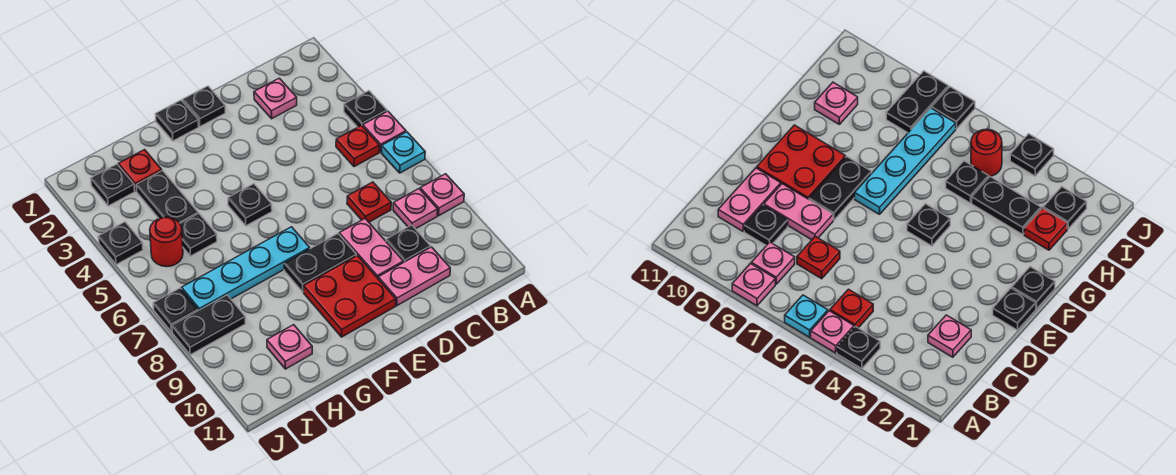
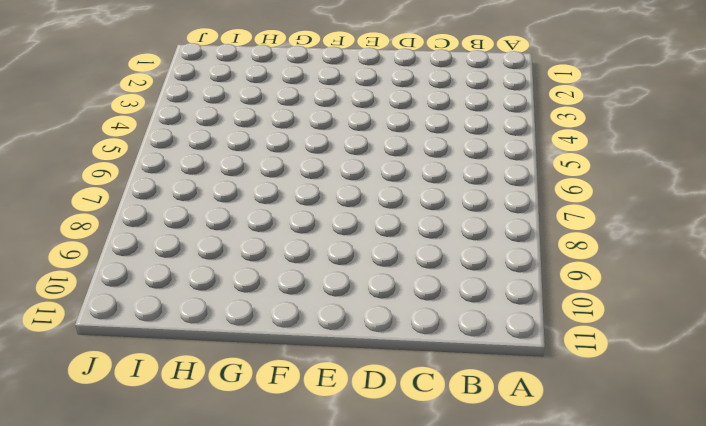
none -> black 1x1 plate [344,91,387,127]
none -> pink 1x1 plate [363,111,406,152]
none -> cyan 1x1 plate [382,132,425,173]

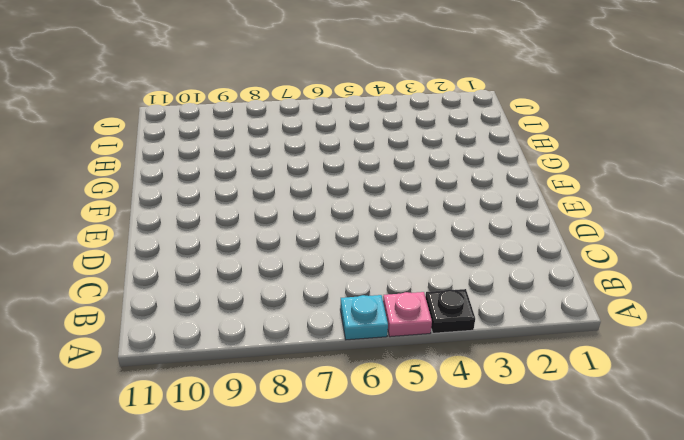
none -> pink 1x1 plate [420,174,464,216]
none -> red 1x1 plate [336,125,380,167]
none -> pink 1x1 plate [393,189,438,229]

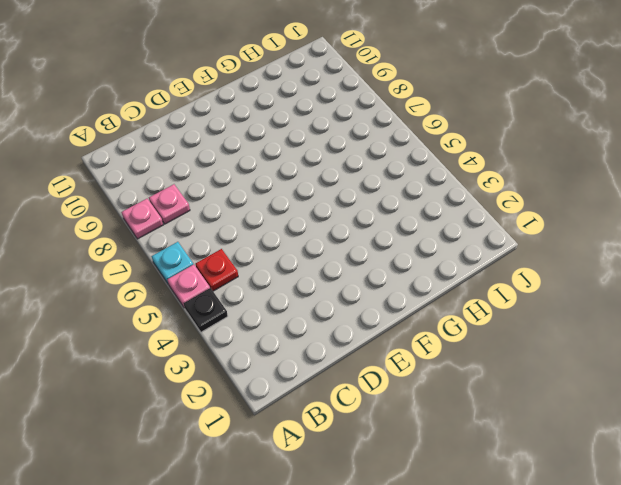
none -> pink 1x1 plate [254,78,297,119]
none -> red 1x1 plate [347,182,391,222]
none -> black 1x1 plate [386,225,430,262]

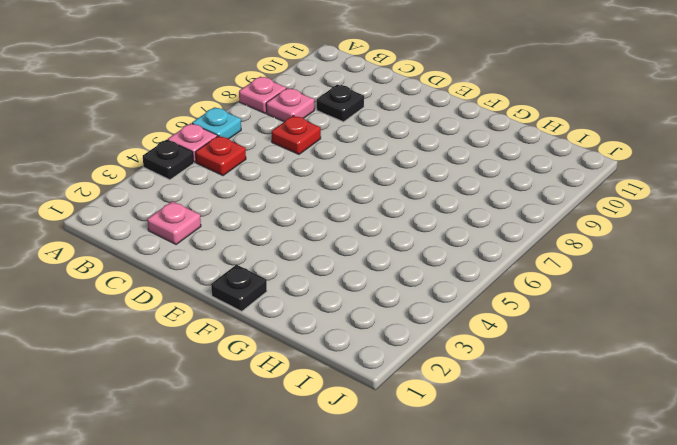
none -> pink 1x2 plate [378,247,450,306]
none -> pink 1x2 plate [339,219,403,278]
none -> black 1x1 plate [183,86,225,127]

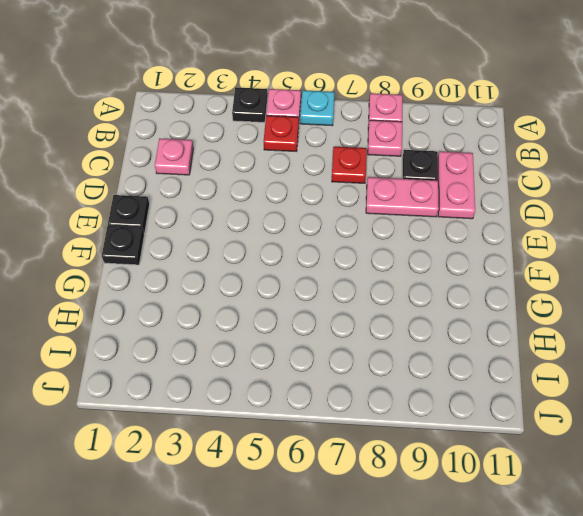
none -> black 1x2 plate [284,234,356,292]
none -> red 2x2 plate [304,255,396,337]
none -> black 1x1 plate [228,184,272,226]

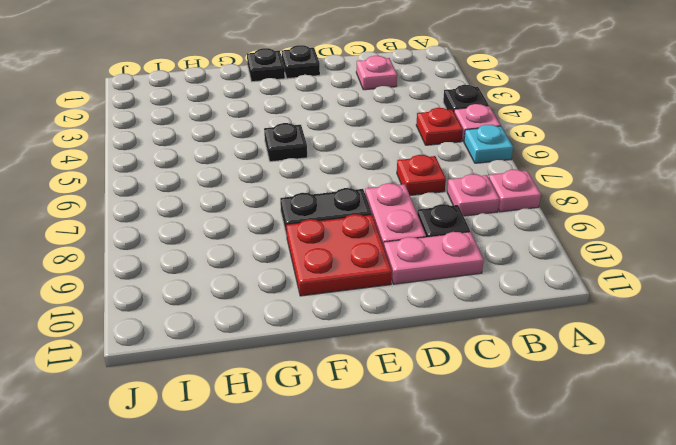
none -> cyan 1x4 plate [182,227,310,311]
none -> red 1x1 plate [119,150,162,191]
none -> black 1x2 plate [136,171,198,223]

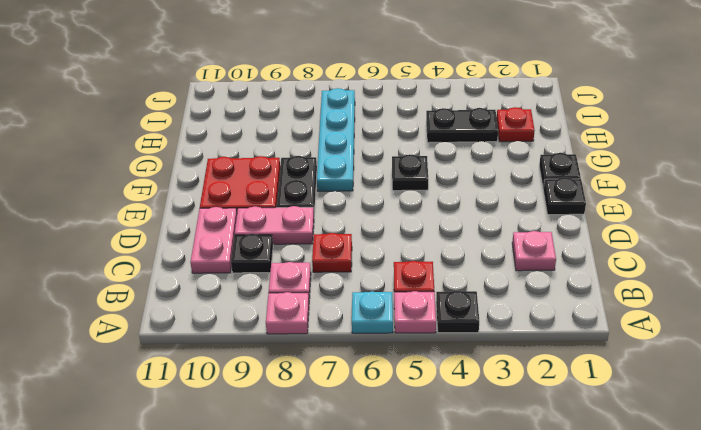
none -> black 1x1 plate [180,213,217,256]
none -> pink 1x1 plate [267,325,312,369]
none -> black 1x1 plate [91,164,135,206]

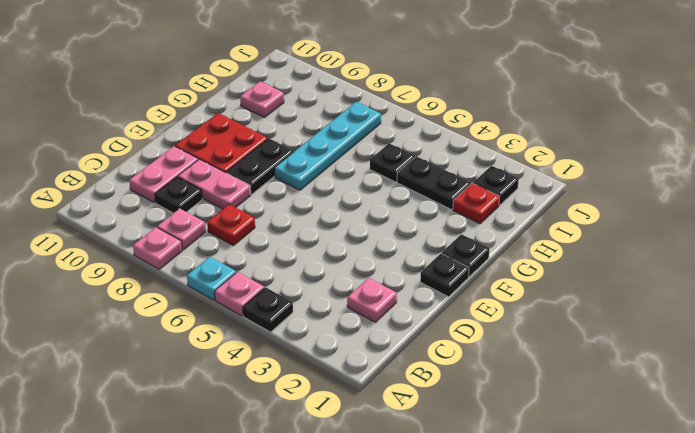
none -> red 1x1 plate [336,125,380,167]
none -> black 1x1 plate [228,184,272,226]
none -> red 1x1 round brick [150,217,183,267]

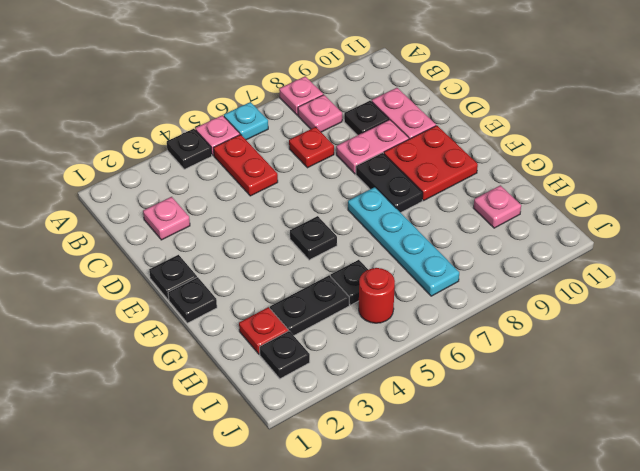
red 1x2 plate [214,135,278,196] -> red 1x1 plate [336,125,380,167]
none -> black 1x2 plate [172,295,246,355]
none -> black 1x1 plate [98,222,143,265]
none -> black 1x1 plate [153,288,198,332]

